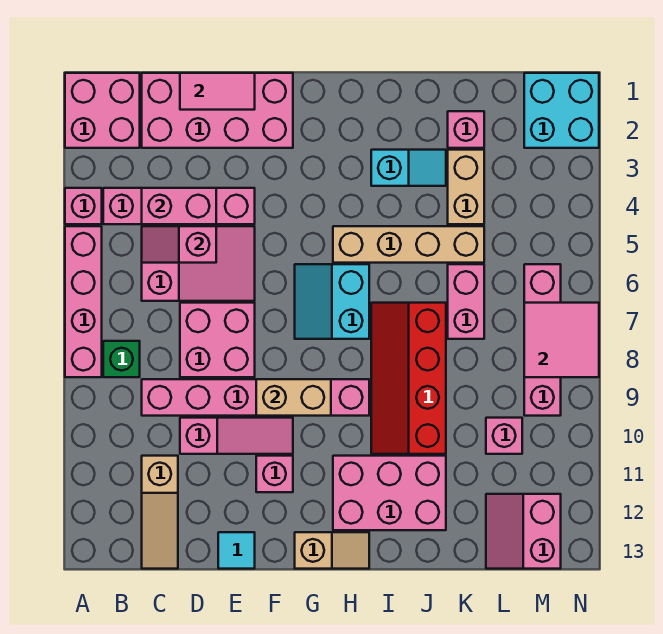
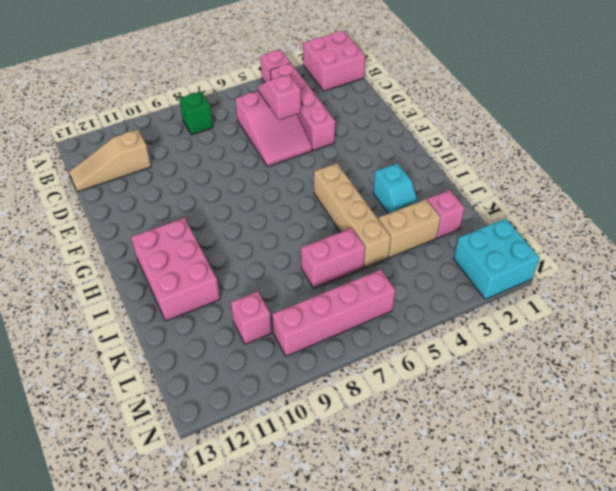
none -> pink 1x4 brick [65,226,102,377]
none -> pink 2x4 brick [142,73,293,148]
none -> pink 1x6 brick [142,379,369,416]
none -> pink 2x2 brick [180,303,255,377]

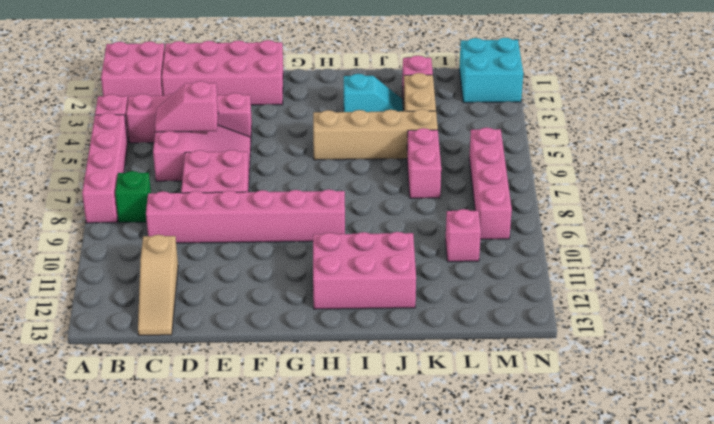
none -> pink 1x3 slope [180,418,293,454]
none -> cyan 1x1 tile [218,532,255,569]
none -> pink 1x1 brick [256,456,293,492]
none -> cyan 2x2 slope [295,264,369,339]

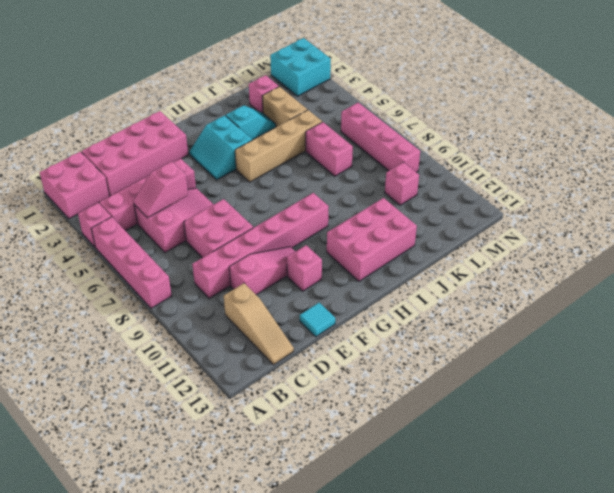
cyan 2x2 slope [190,115,252,180] -> cyan 2x2 slope moved to [295,264,369,339]
none -> green 1x1 brick [103,341,140,377]
none -> tan 1x2 slope [295,532,369,569]
none -> red 2x4 slope [371,303,446,454]
none -> pink 2x2 slope [486,494,561,569]

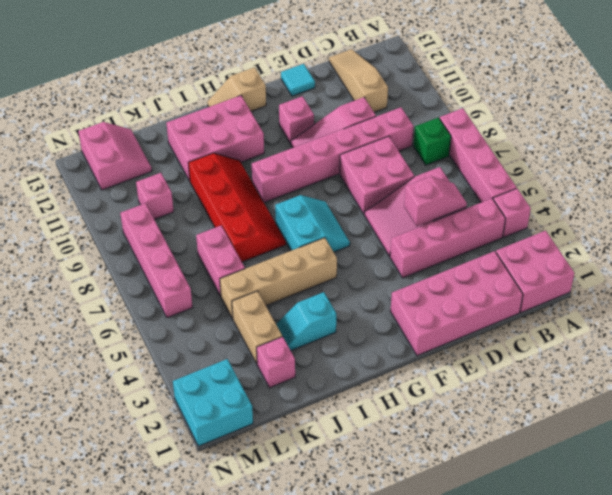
none -> pink 1x2 brick [142,188,216,224]
none -> pink 1x2 tile [180,73,255,110]
none -> tan 1x2 brick [256,379,331,416]
none -> pink 2x2 tile [524,303,599,377]

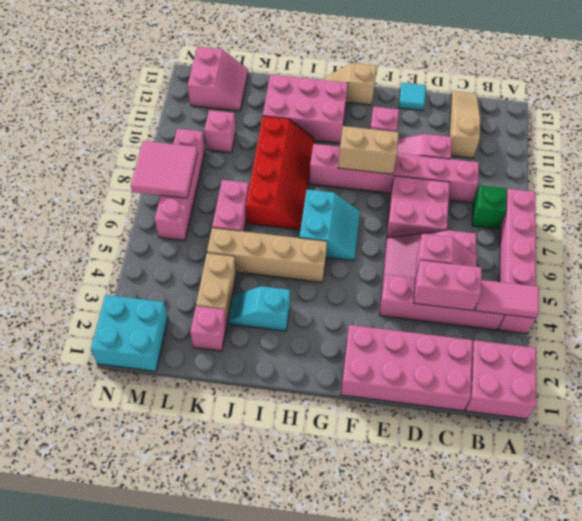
pink 1x2 tile [475,280,539,318] -> pink 1x2 tile moved to [180,73,255,110]

